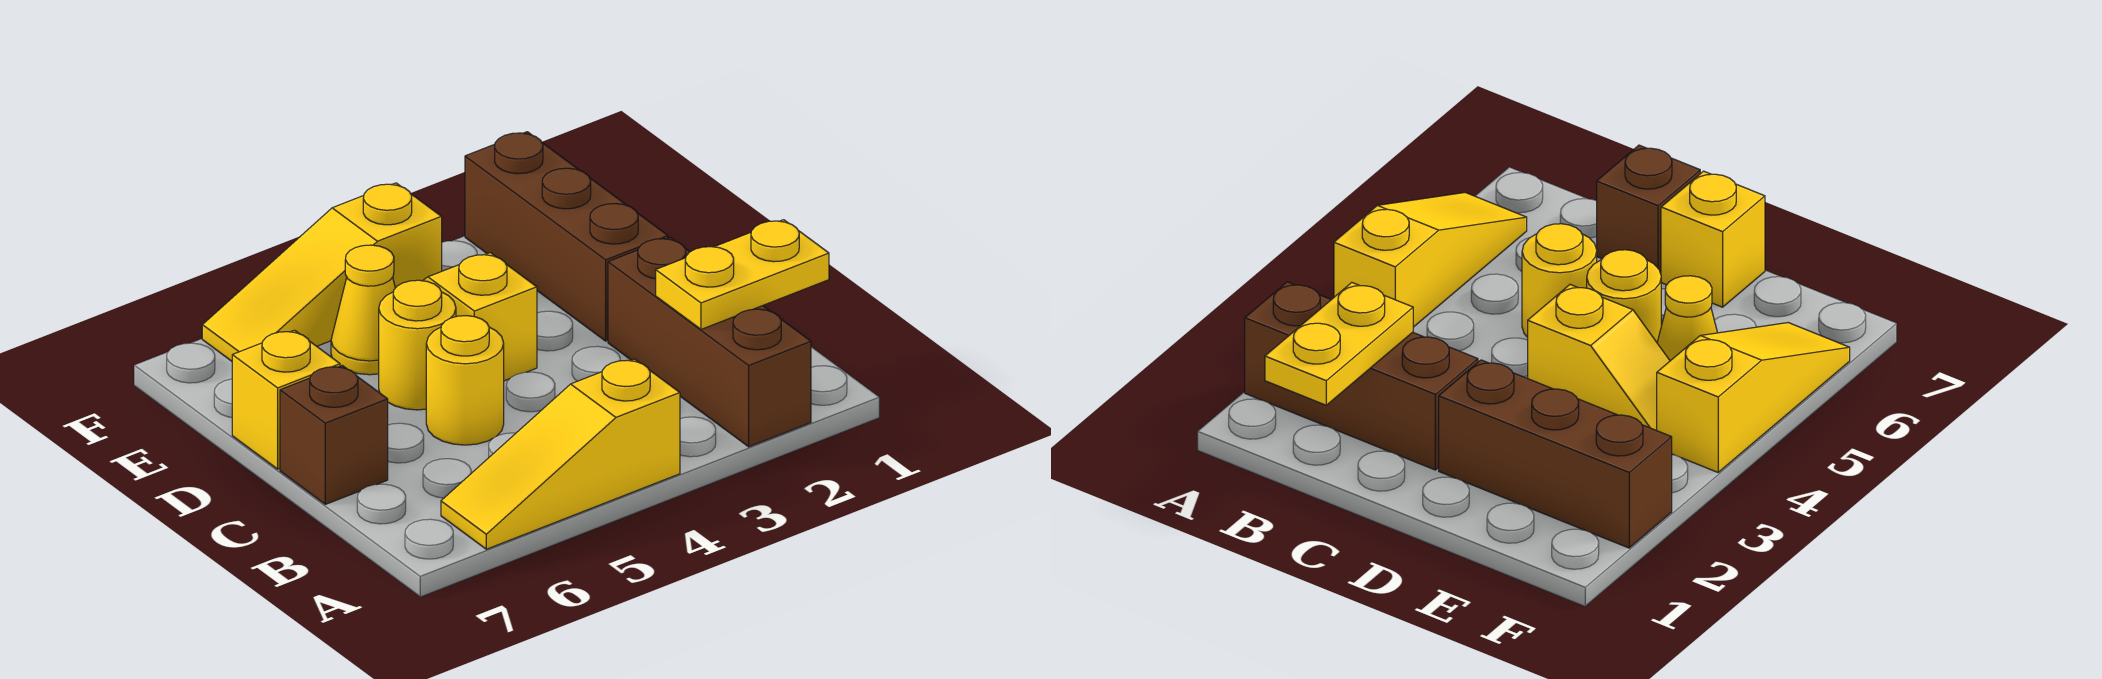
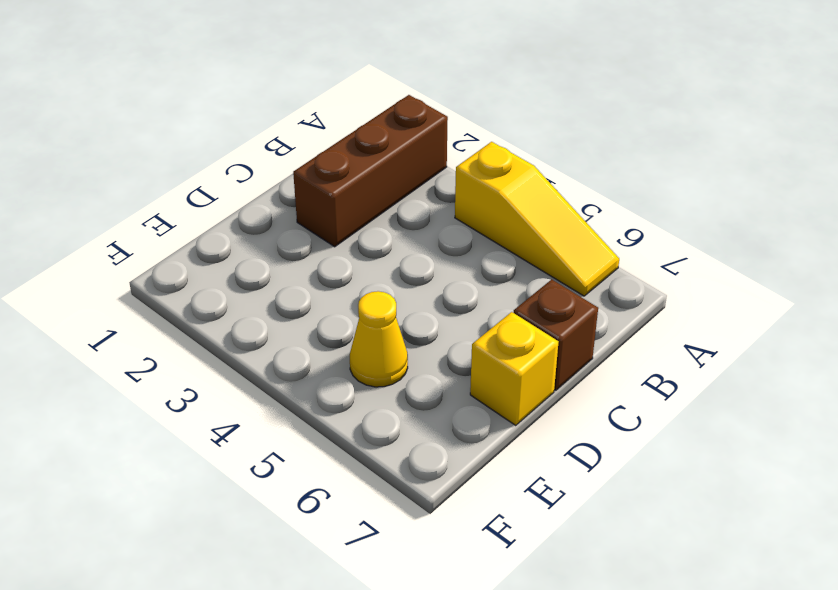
none -> yellow 1x1 round brick [426,316,504,445]
none -> brown 1x3 brick [465,132,668,341]

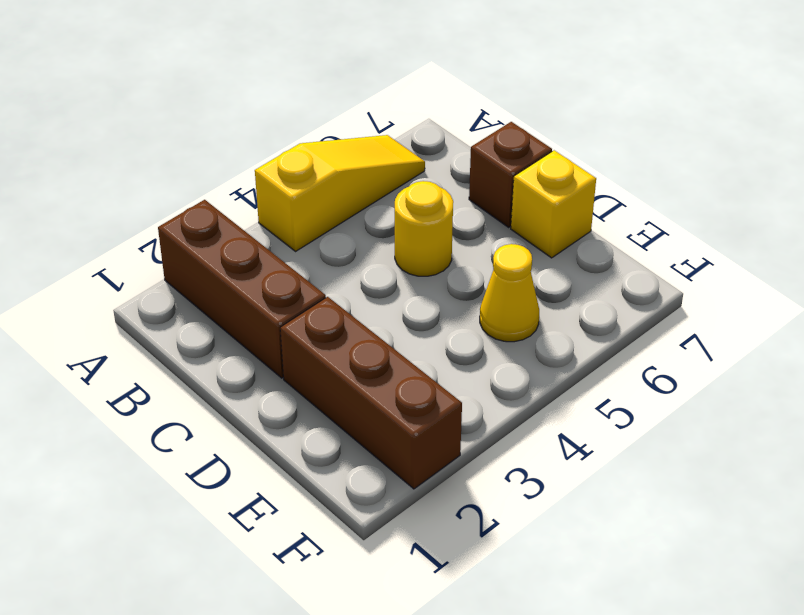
none -> yellow 1x2 slope [423,253,537,381]
none -> yellow 1x1 round brick [379,280,456,410]

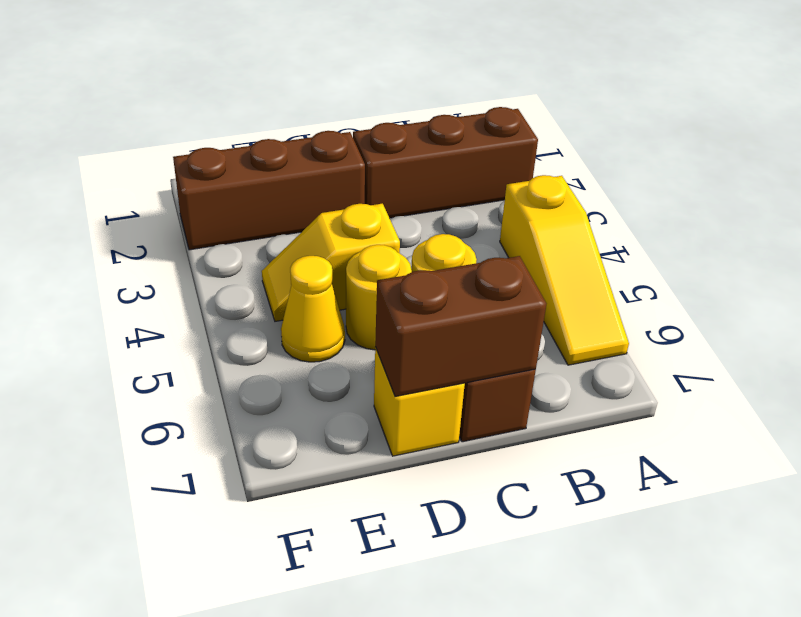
brown 1x2 brick [375,256,546,396] -> none
none -> yellow 1x3 slope [202,183,442,361]
none -> yellow 1x2 plate [656,220,829,329]

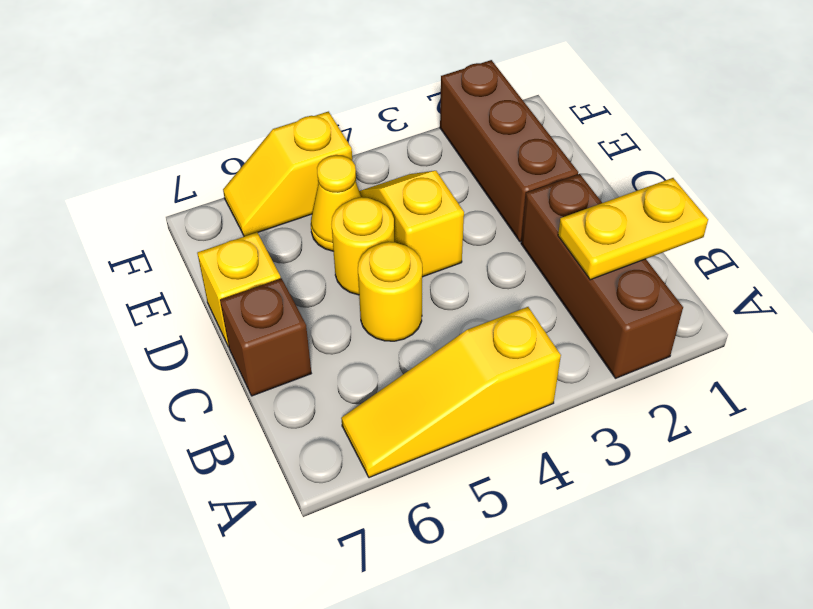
yellow 1x2 slope [223,112,352,236] -> yellow 1x3 slope [202,183,442,361]

